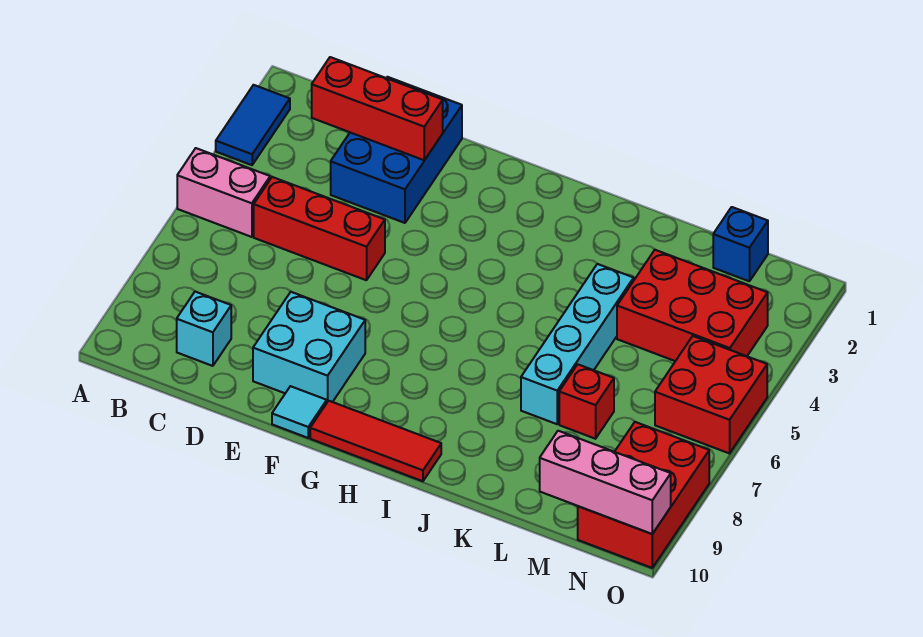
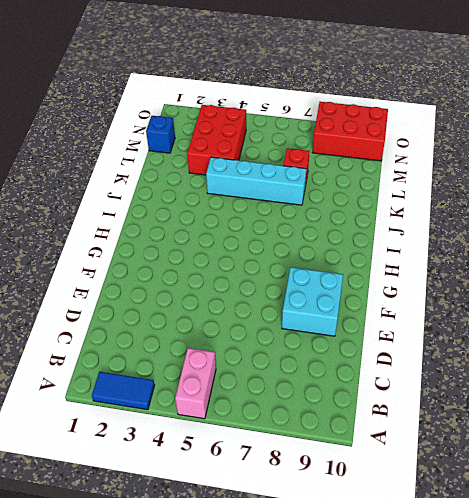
none -> red 1x3 brick [254,177,385,280]
none -> cyan 1x1 brick [177,292,231,366]
none -> blue 2x3 brick [331,77,462,223]

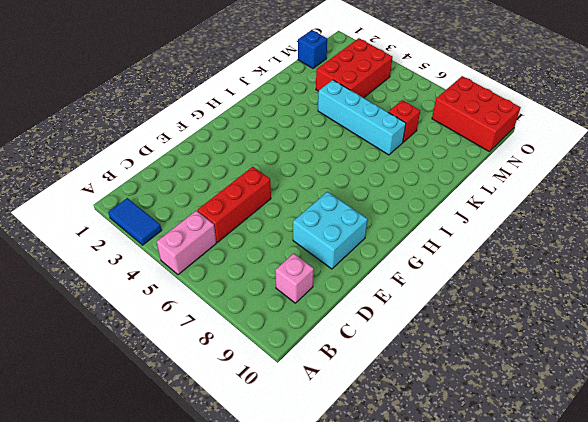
pink 1x1 brick [275,253,314,303] -> cyan 1x1 brick [177,292,231,366]
none -> blue 2x3 brick [331,77,462,223]
none -> cyan 1x1 tile [272,386,327,438]
none -> red 1x3 tile [310,401,441,481]

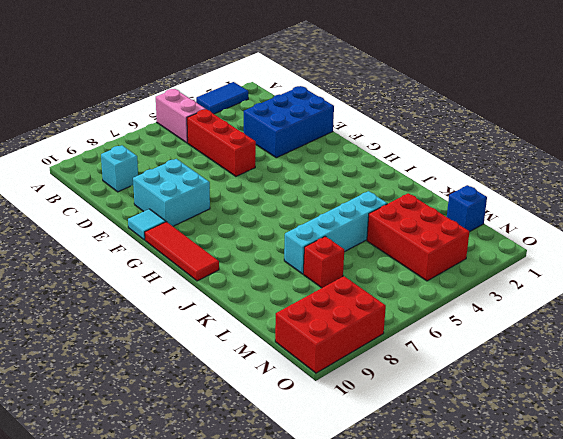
none -> red 2x2 brick [655,336,767,453]
none -> red 1x3 brick [312,57,443,160]
none -> pink 1x3 brick [540,431,671,534]

